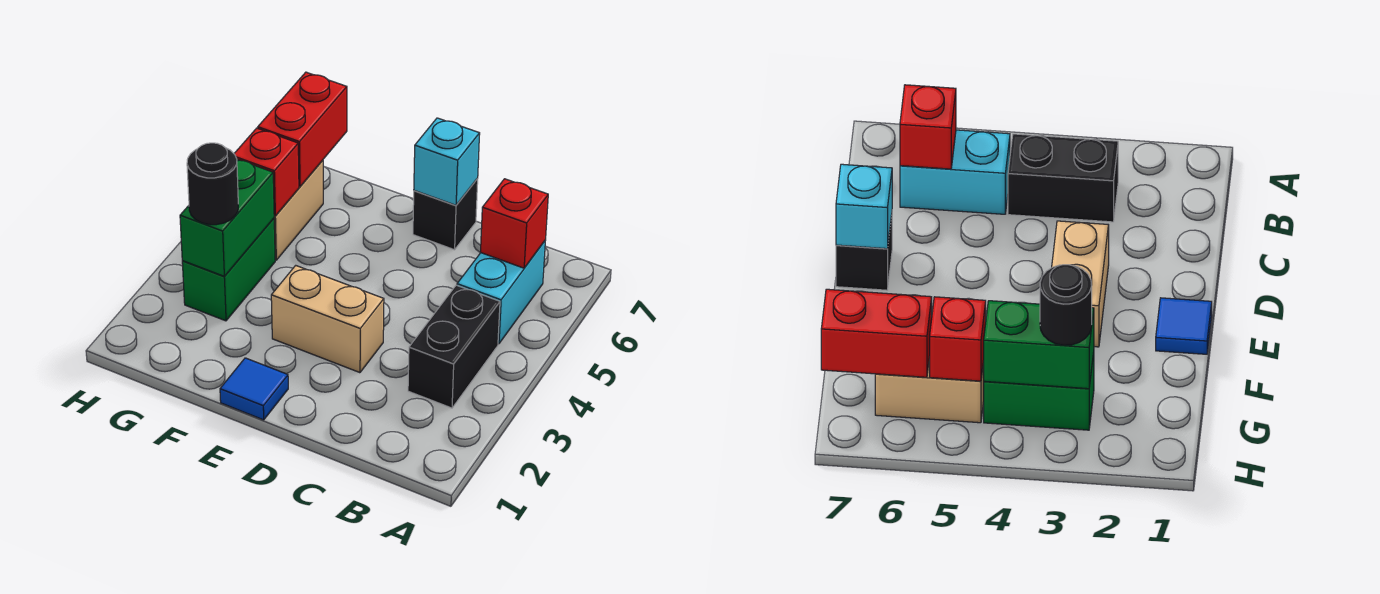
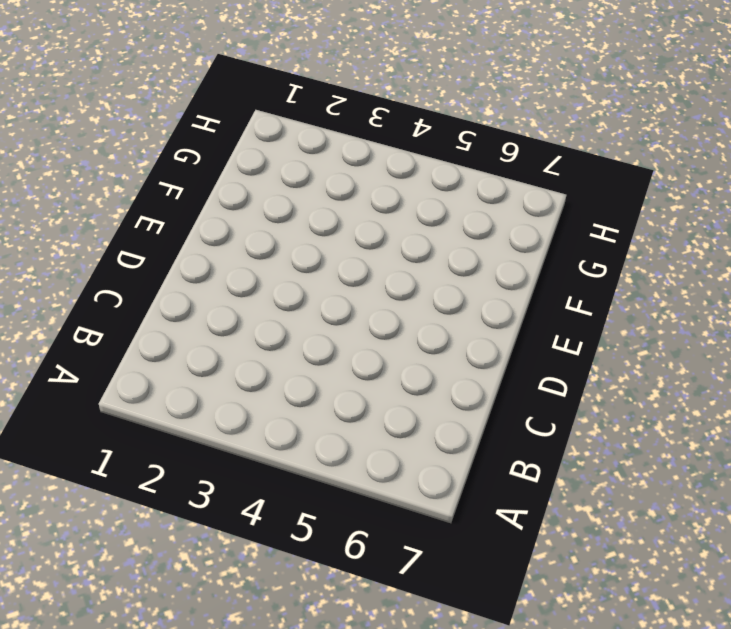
none -> black 1x2 brick [408,285,500,408]
none -> cyan 1x2 brick [457,240,546,344]
none -> tan 1x2 brick [271,265,384,373]

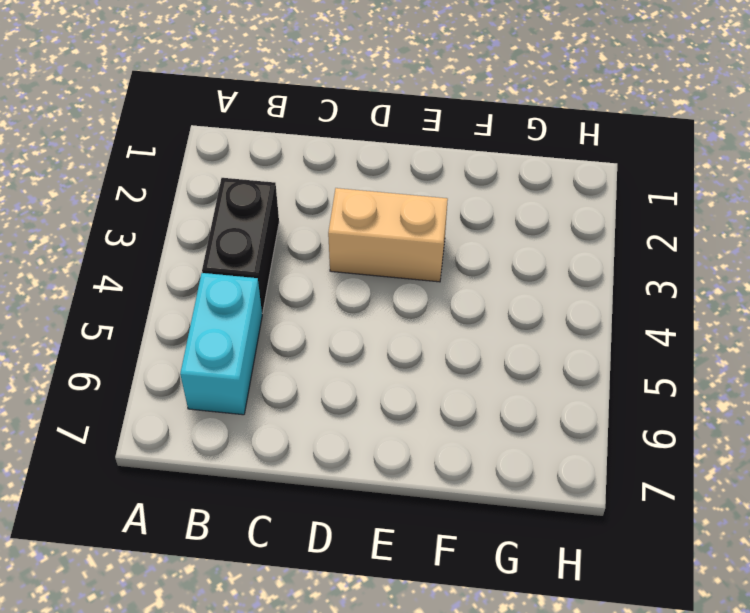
none -> black 1x1 brick [413,179,478,250]
none -> blue 1x1 tile [220,358,288,420]
none -> green 1x2 brick [182,218,275,321]

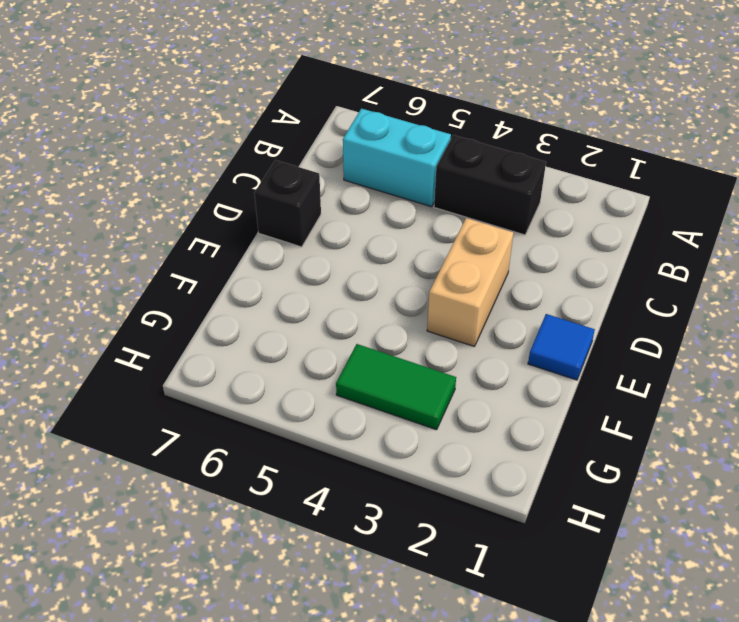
green 1x2 tile [336,344,456,430] -> green 1x2 brick [182,218,275,321]
none -> tan 1x2 brick [274,160,323,260]
none -> red 1x1 brick [480,179,548,268]
none -> cyan 1x1 brick [414,118,480,205]

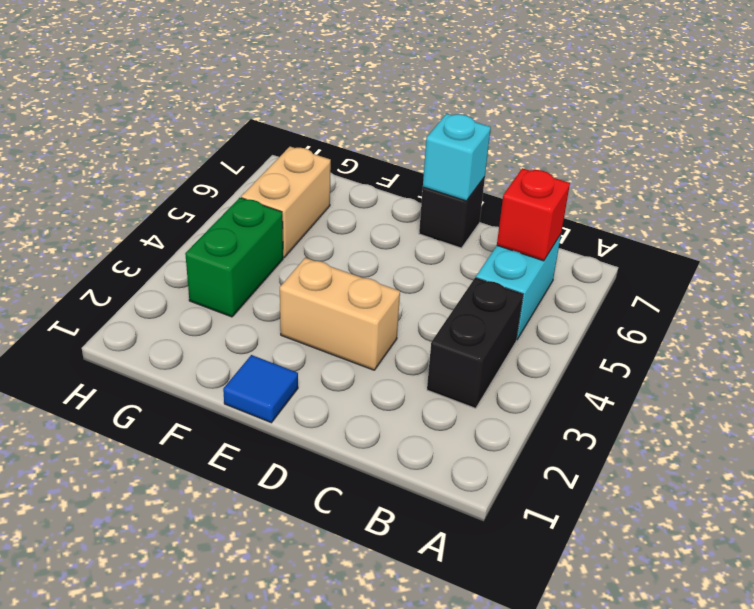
none -> green 1x2 brick [180,159,274,276]
none -> red 1x1 brick [234,128,299,216]
none -> red 1x2 brick [258,72,347,187]

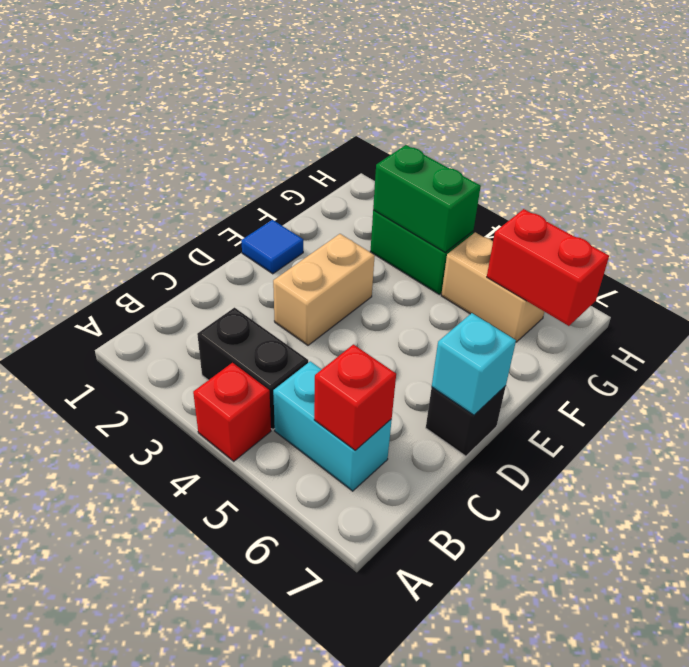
red 1x1 brick [193,363,271,461] -> red 1x1 brick moved to [234,128,299,216]
none -> black 1x1 round brick [187,143,238,225]

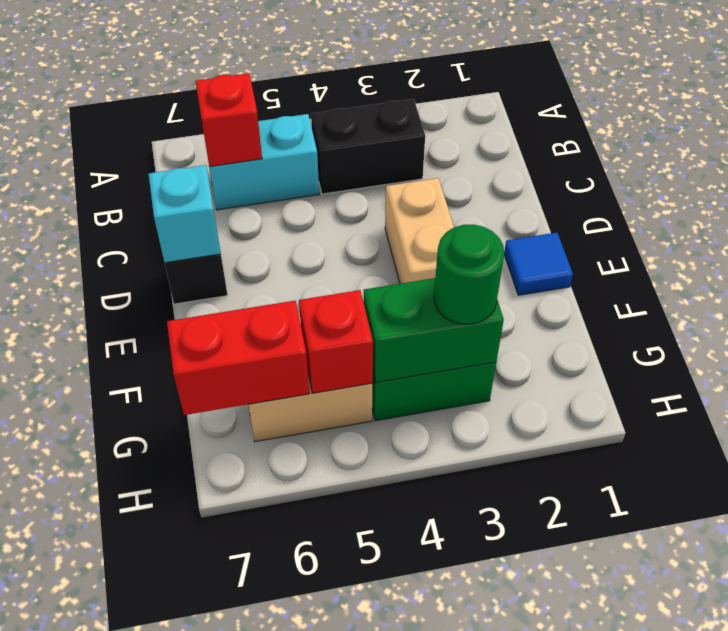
green 1x1 round brick [434,225,504,324] -> black 1x1 round brick [187,143,238,225]

